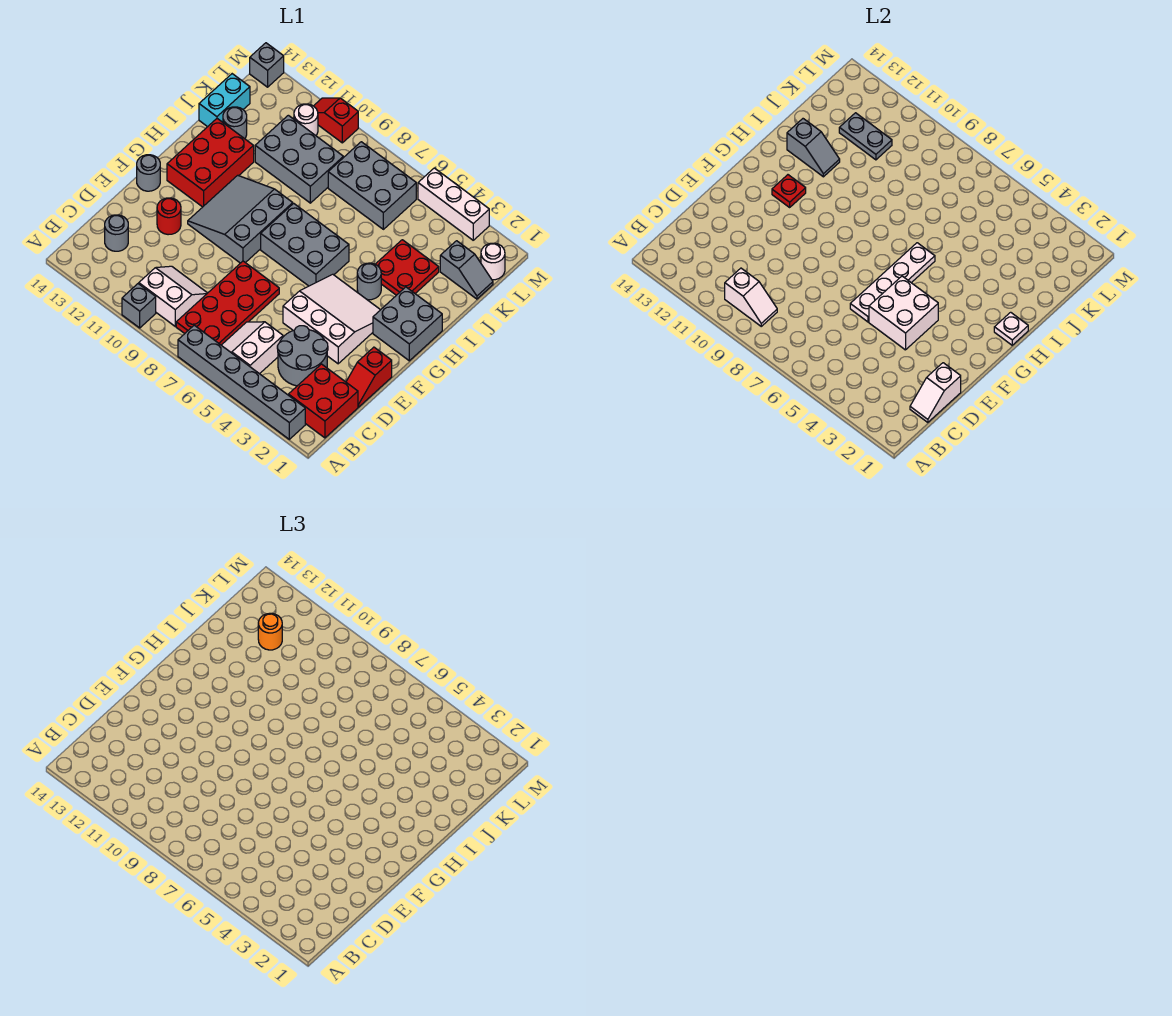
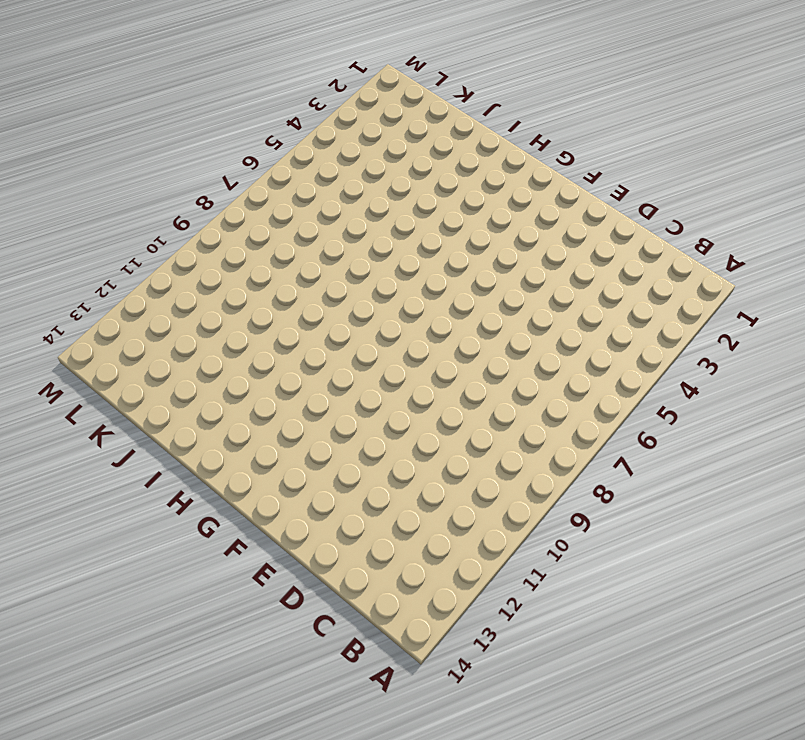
none -> grey 1x6 brick [178,325,305,439]
none -> grey 1x1 brick [122,284,156,328]
none -> red 2x2 brick [288,364,358,438]
none -> white 2x2 slope [221,322,283,374]

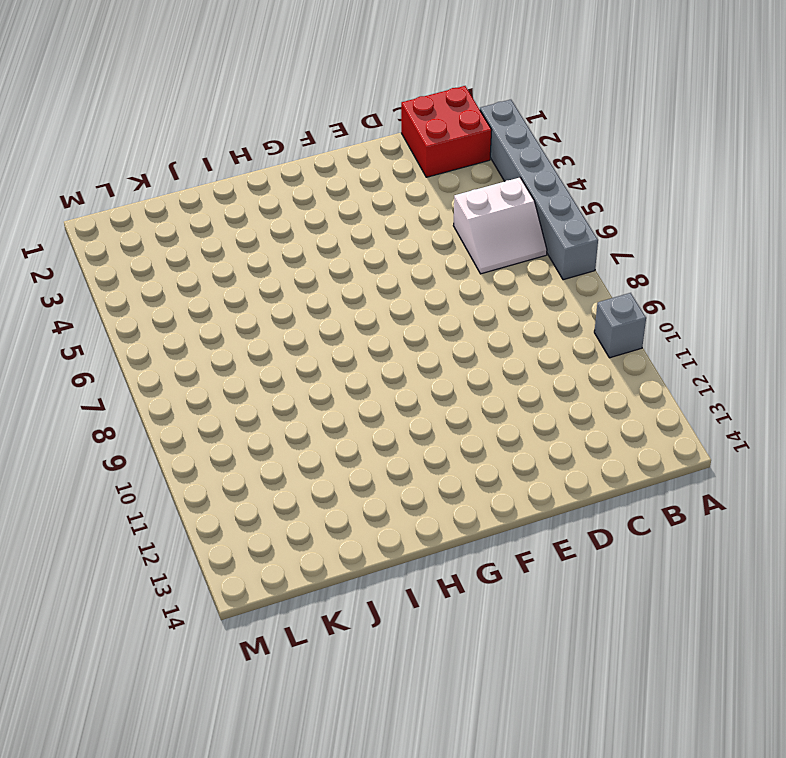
none -> red 2x4 plate [176,261,279,345]
none -> white 2x2 slope [139,266,207,326]
none -> grey 2x2 round brick [277,326,328,386]
none -> grey 1x1 round brick [105,215,128,251]

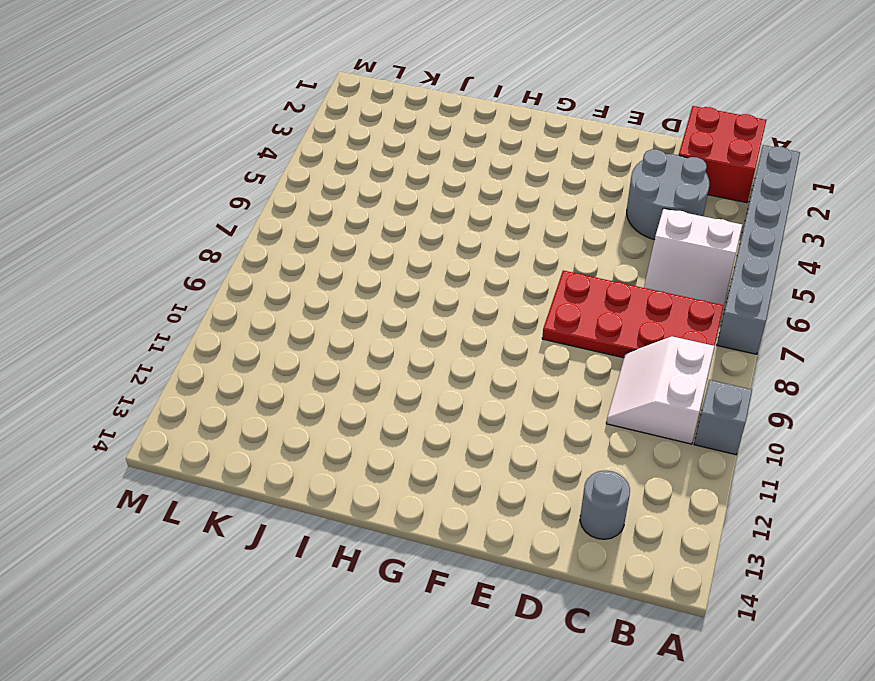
none -> red 1x2 slope [346,347,392,407]
none -> white 3x3 slope [283,274,380,364]
none -> red 1x1 round brick [157,198,181,235]
none -> grey 3x3 slope [188,175,293,263]

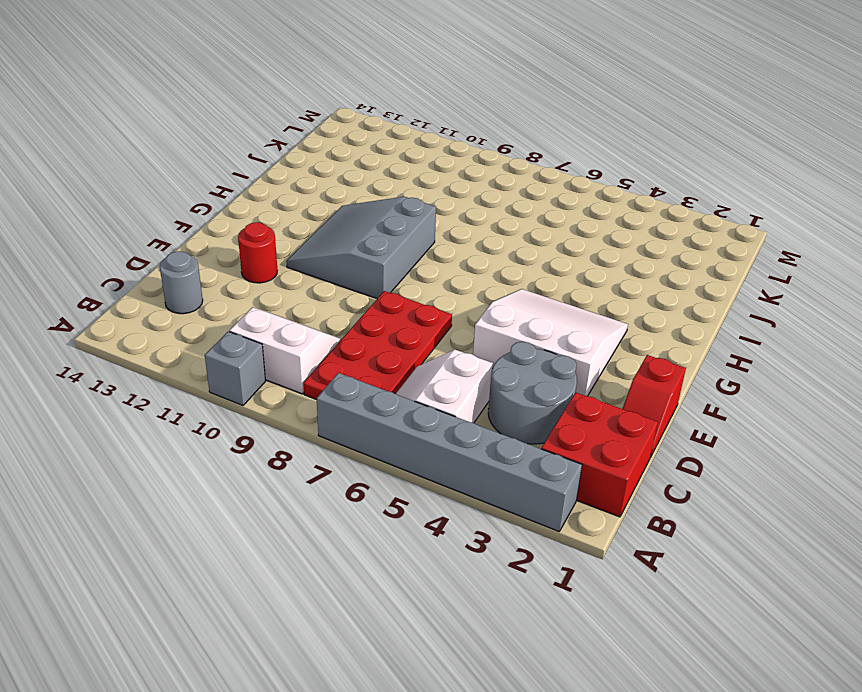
none -> grey 1x1 round brick [137,155,160,191]
none -> grey 2x2 brick [373,287,442,361]
none -> grey 2x3 brick [261,203,349,286]
none -> red 2x3 brick [167,119,254,207]

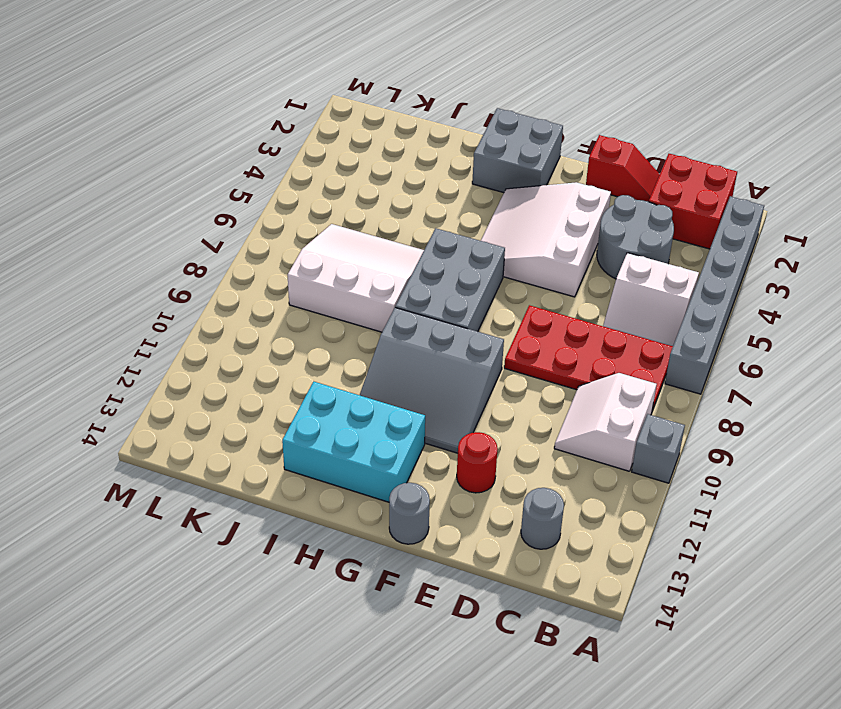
cyan 2x3 brick [282,382,425,502] -> red 2x3 brick [167,119,254,207]
white 3x3 slope [287,224,424,332] -> grey 2x3 brick [328,142,416,229]
none -> grey 1x1 round brick [357,263,381,300]
none -> red 2x2 plate [375,240,439,295]
none -> grey 2x3 brick [255,115,343,203]
none -> grey 1x1 round brick [223,107,247,139]

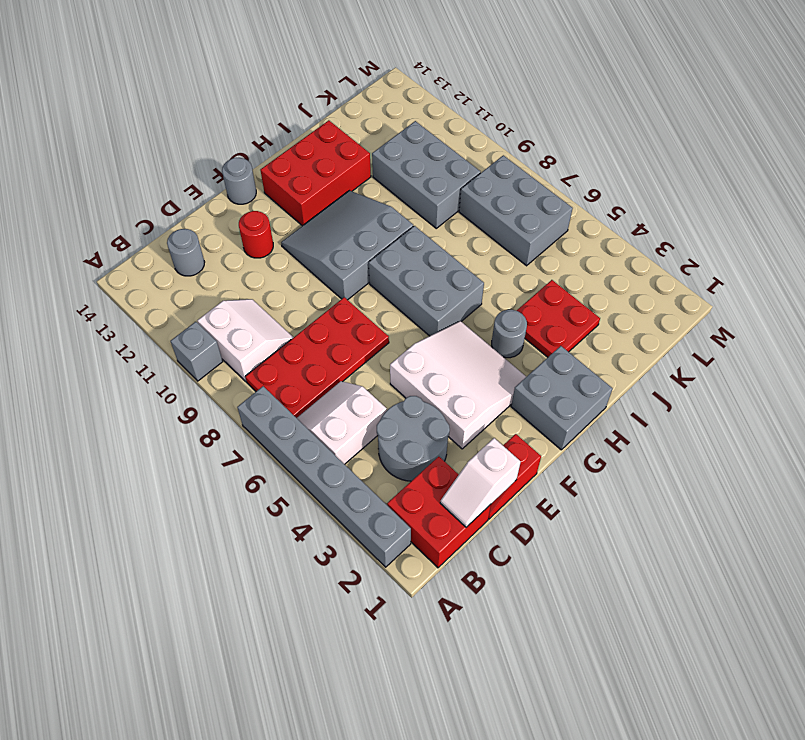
none -> grey 1x1 round brick [223,107,247,139]
none -> cyan 1x2 brick [199,74,250,127]
none -> grey 1x2 slope [440,241,493,299]
none -> white 1x1 round brick [481,243,505,280]

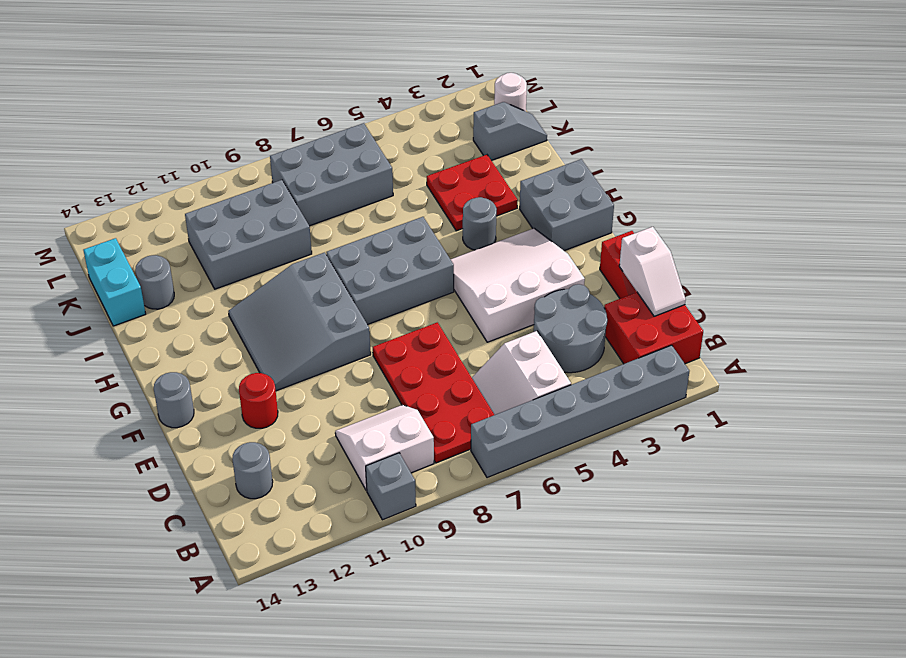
none -> red 2x3 brick [167,119,254,207]
none -> white 1x1 round brick [294,104,318,136]
none -> white 1x3 brick [418,168,489,240]
none -> red 1x2 slope [314,98,358,143]

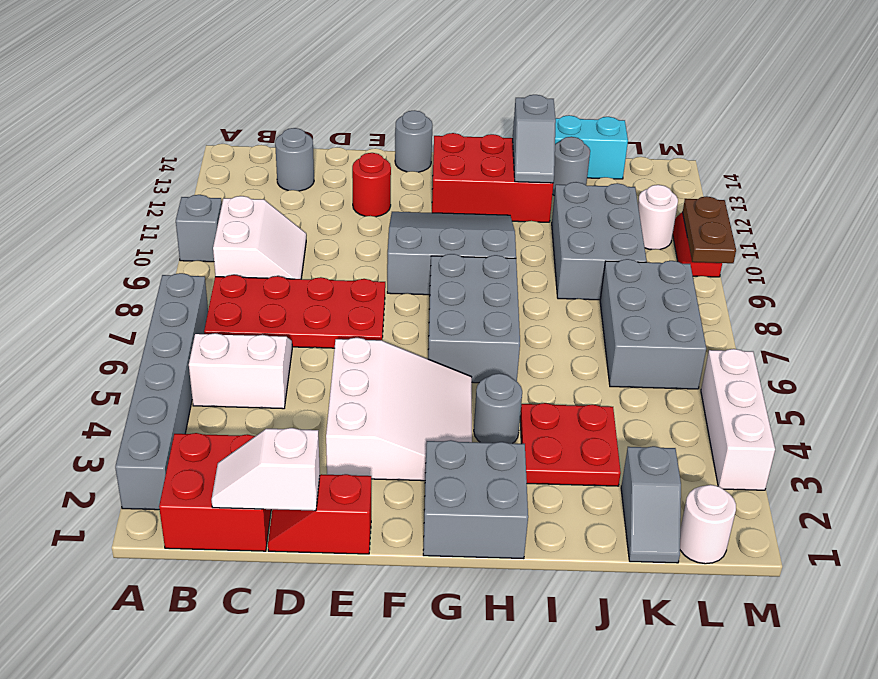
brown 1x2 plate [683,196,736,263] -> none
none -> grey 2x2 round brick [277,326,328,386]
none -> grey 1x1 brick [250,43,284,87]
none -> white 1x2 slope [725,268,777,326]
none -> white 2x2 brick [869,276,938,350]

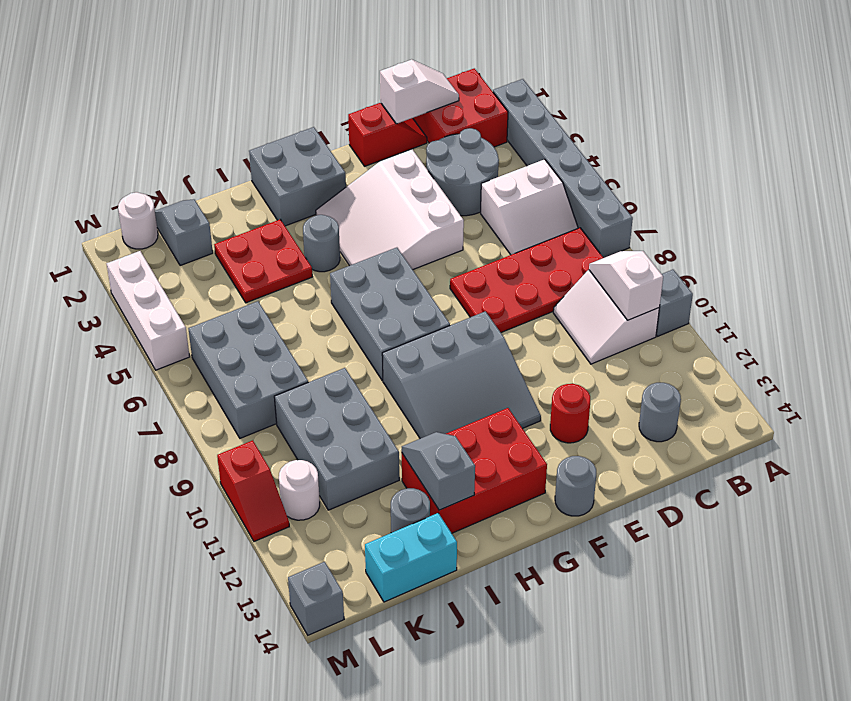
none -> white 2x2 brick [869,276,938,350]
none -> white 1x4 plate [850,243,935,322]
none -> red 1x1 plate [772,175,806,207]
none -> white 1x1 plate [994,312,1028,345]

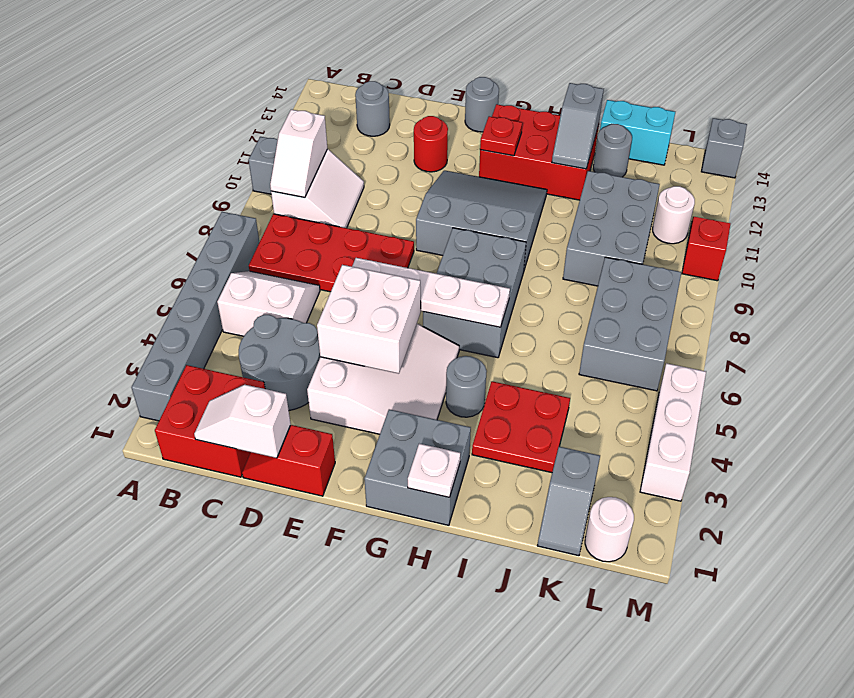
none -> grey 1x2 plate [839,113,892,160]
none -> orange 1x1 round brick [258,613,282,650]

